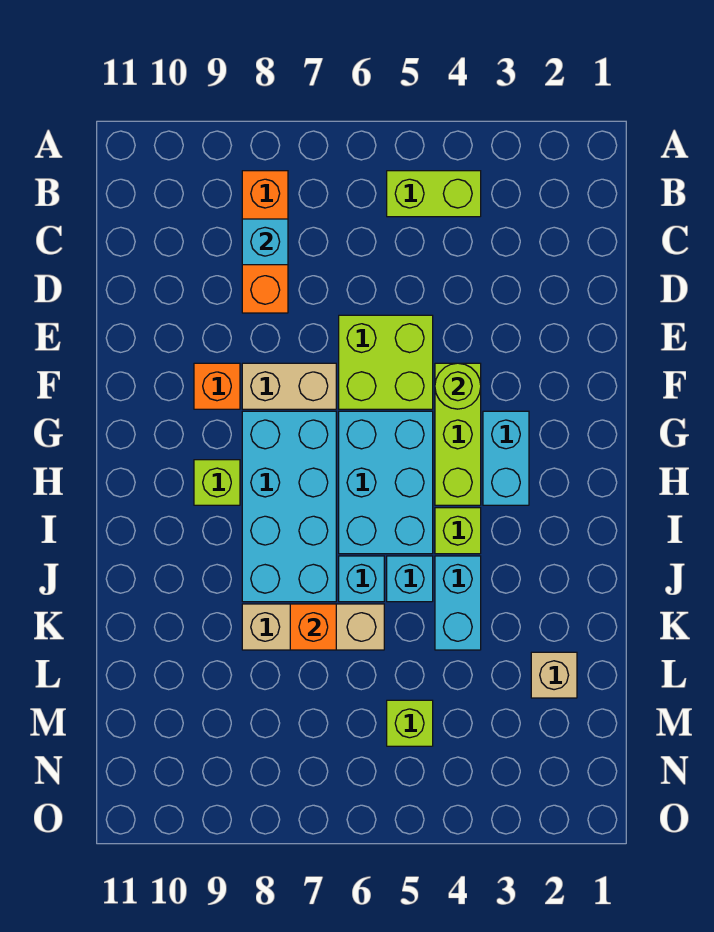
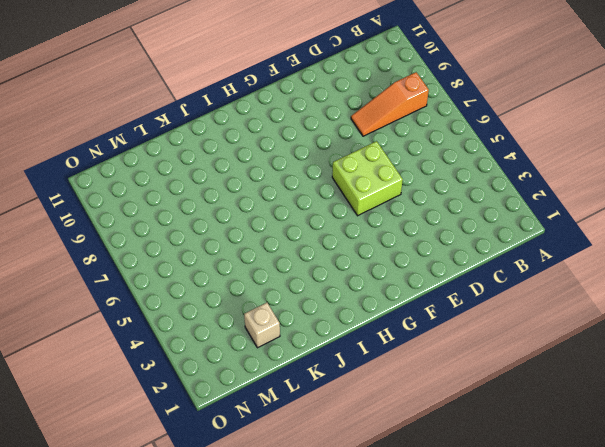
orange 1x3 slope [351,72,429,136] -> orange 1x3 brick [242,171,288,313]
none -> lime 1x2 brick [387,171,481,217]
none -> lime 1x3 brick [435,363,481,505]
none -> tan 1x2 brick [242,363,336,409]

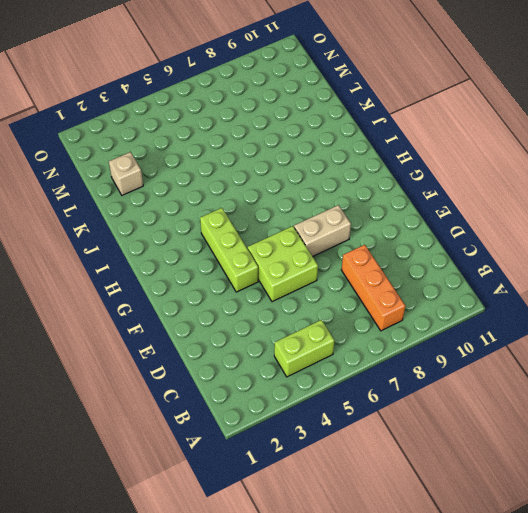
none -> orange 1x1 brick [194,363,240,409]
none -> cyan 1x2 brick [483,411,529,505]
none -> cyan 2x3 brick [339,411,433,554]

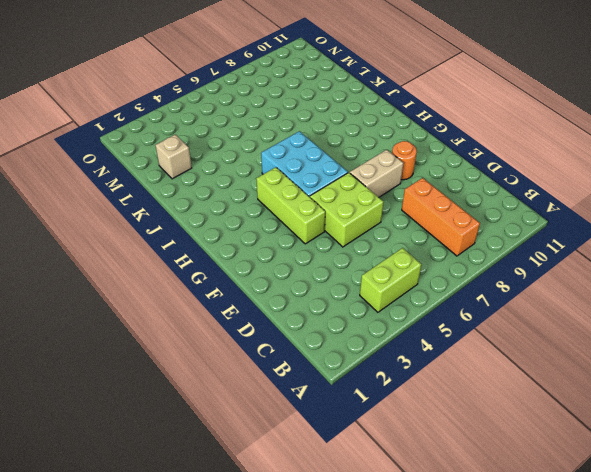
orange 1x1 round brick [392,141,417,180] -> orange 1x1 brick [194,363,240,409]
none -> cyan 1x2 brick [483,411,529,505]
none -> cyan 2x4 brick [242,411,336,602]
none -> lime 1x1 brick [194,460,240,505]

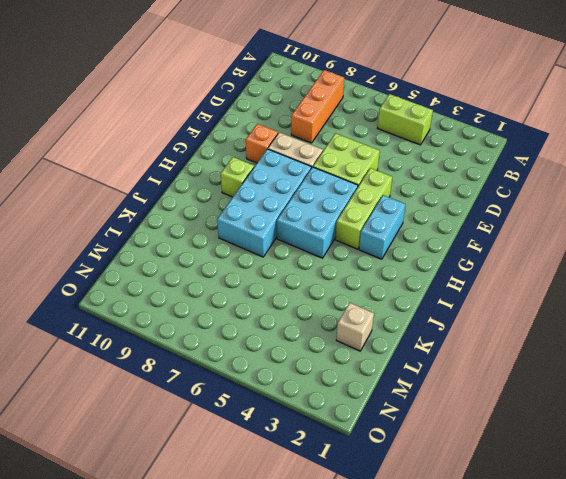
none -> lime 1x1 brick [435,508,481,554]
none -> cyan 1x2 brick [435,556,481,650]
none -> cyan 1x1 brick [387,556,433,602]

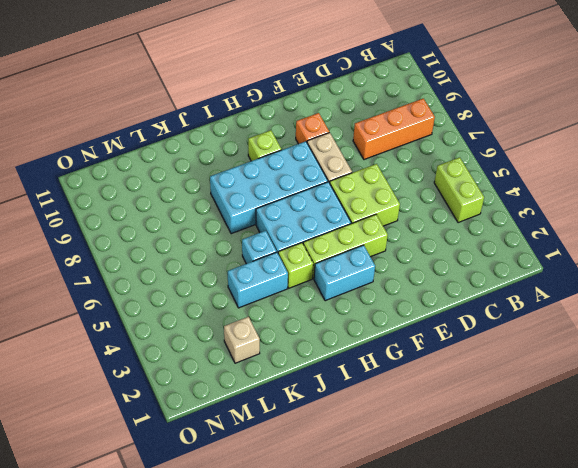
none -> cyan 1x1 brick [339,556,384,602]
none -> tan 1x3 brick [242,604,384,650]
none -> lime 1x1 brick [387,700,433,746]

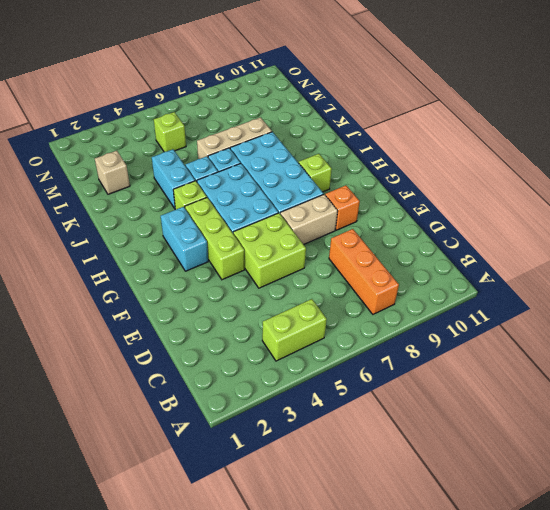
none -> cyan 1x1 brick [242,219,288,265]
none -> lime 1x1 round brick [435,363,481,409]
none -> orange 1x1 brick [290,604,336,650]

